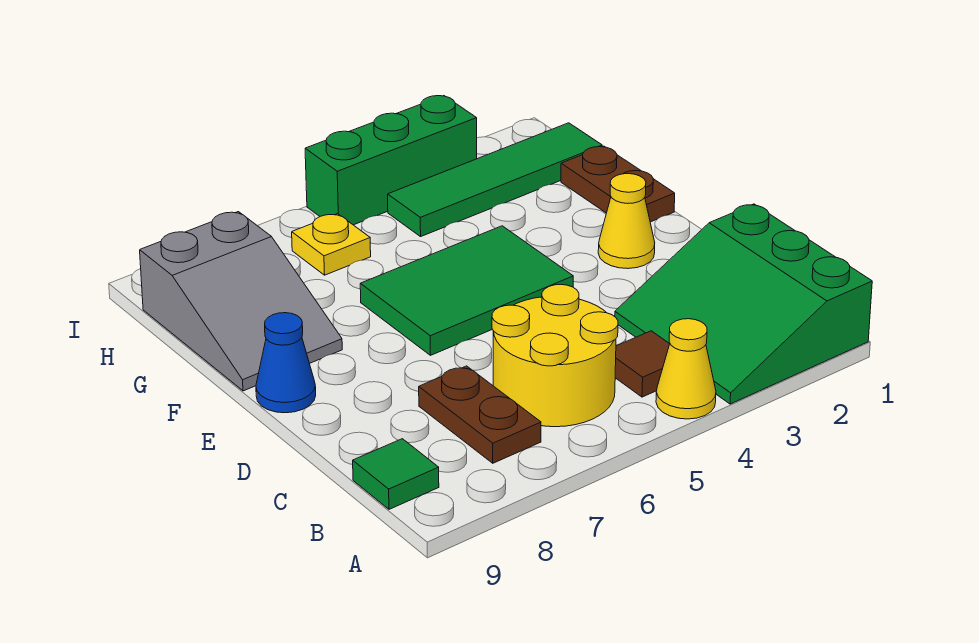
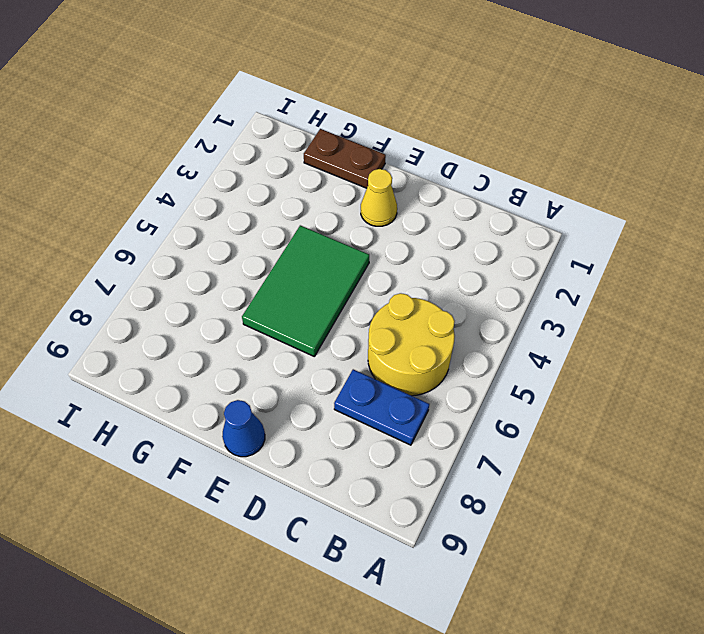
blue 1x2 plate [334,369,429,445] -> brown 1x2 plate [419,366,541,463]
none -> green 3x3 slope [615,204,872,404]
none -> yellow 1x1 cone [656,319,716,419]
none -> brown 1x1 tile [615,331,669,397]

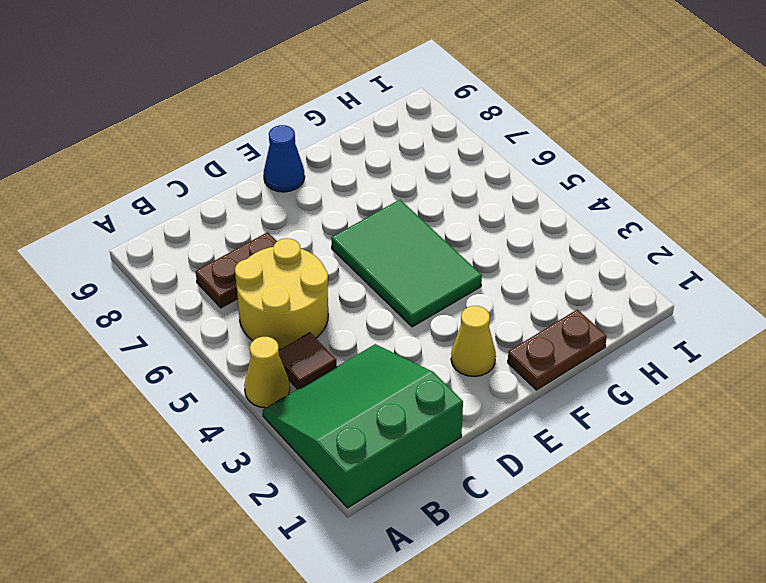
none -> green 1x1 tile [353,439,439,509]
none -> grey 2x3 slope [140,212,342,391]
none -> green 1x4 tile [388,123,602,237]

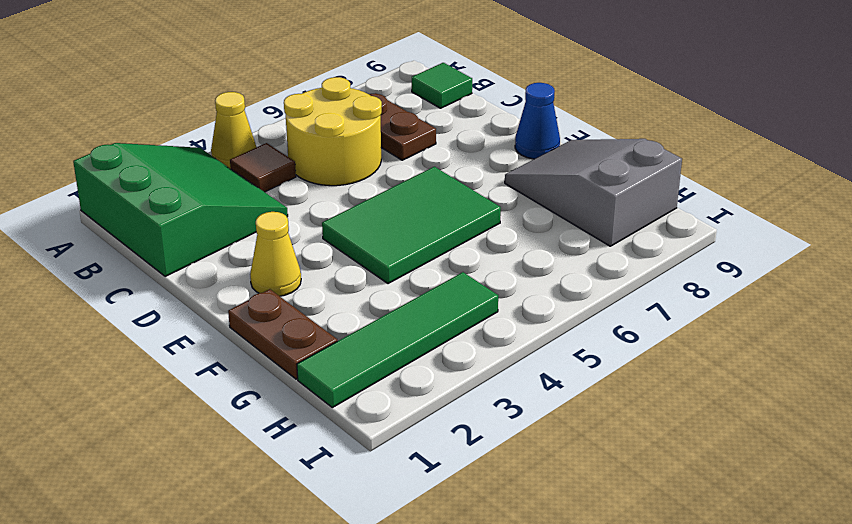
none -> yellow 1x1 plate [292,214,371,275]
none -> green 1x3 brick [305,96,477,225]

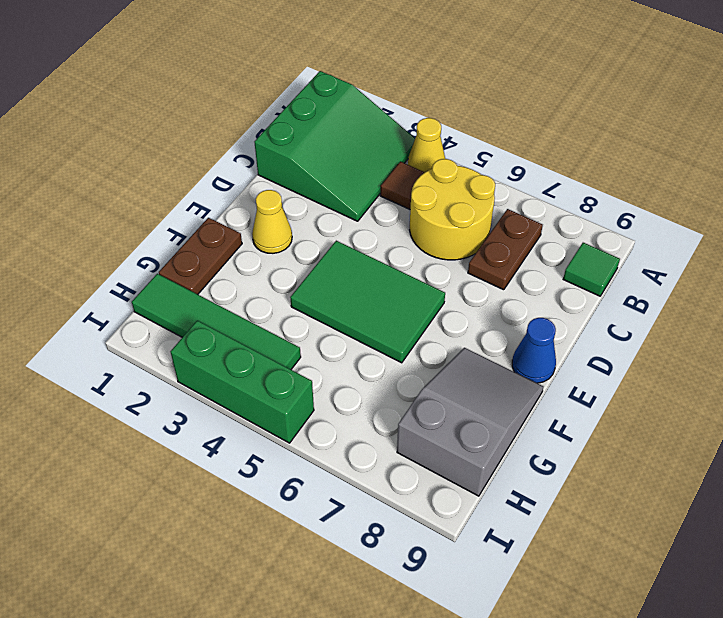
none -> yellow 1x1 plate [292,214,371,275]

